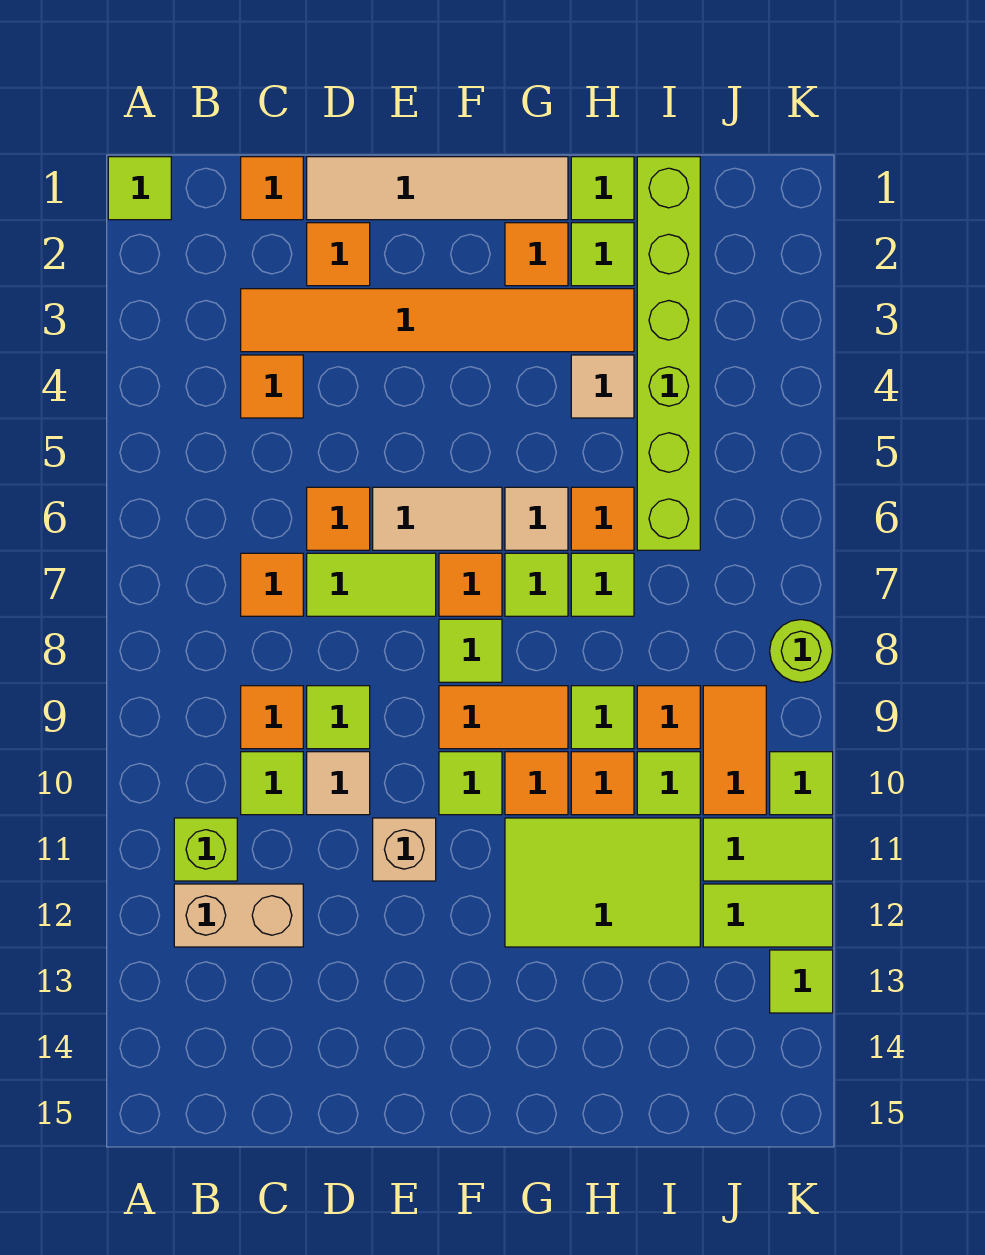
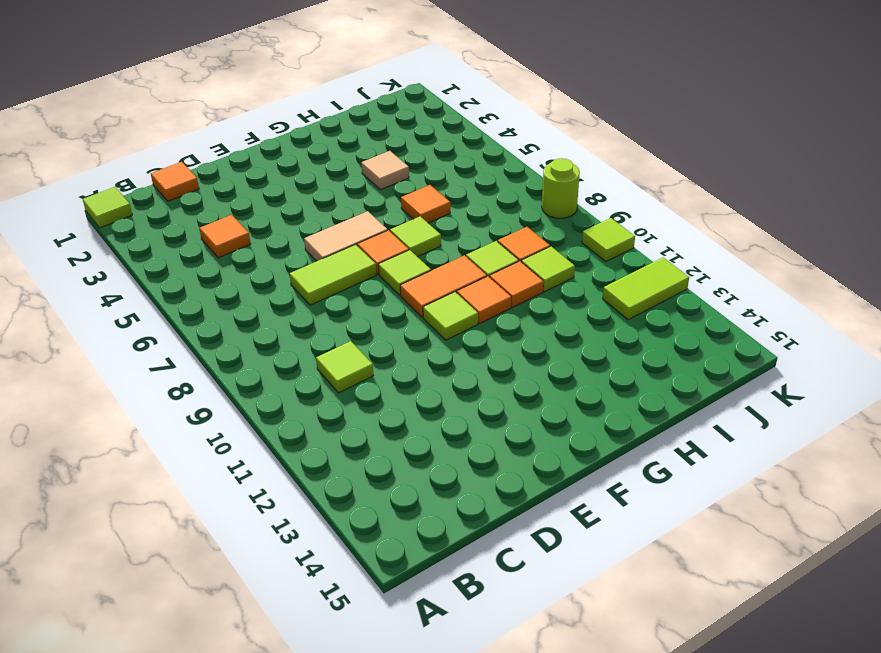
none -> lime 1x1 brick [174,818,237,881]
none -> tan 1x2 brick [174,884,303,947]
none -> orange 1x6 tile [241,289,634,352]
none -> orange 1x1 tile [241,553,303,616]

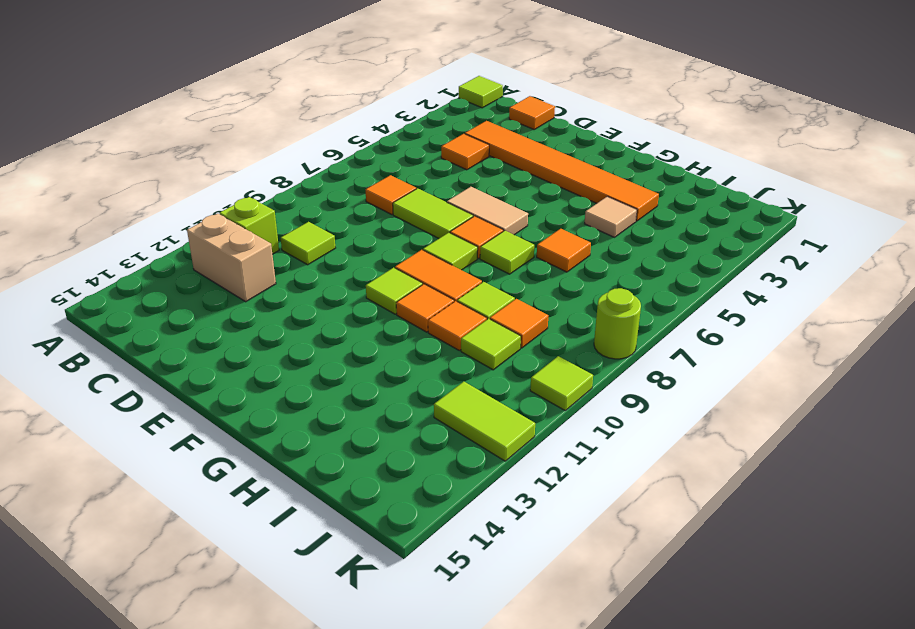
none -> orange 1x1 tile [241,686,303,749]
none -> tan 1x4 tile [307,157,568,220]
none -> orange 1x1 tile [307,223,370,286]
none -> orange 1x1 tile [307,487,370,550]

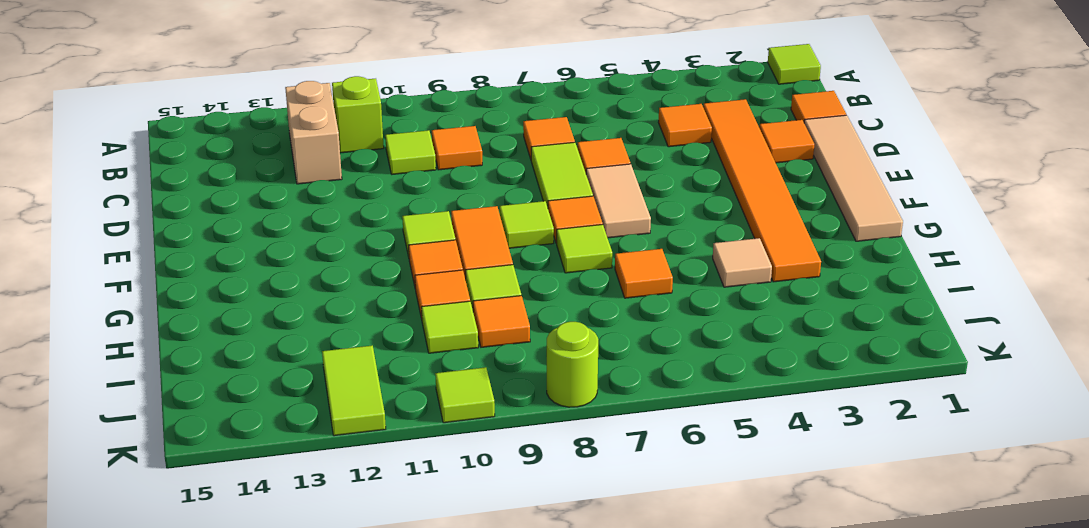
none -> lime 1x1 tile [307,686,370,749]
none -> tan 1x1 tile [307,752,370,815]
none -> tan 1x1 brick [373,818,436,881]
none -> orange 1x1 tile [505,223,568,286]

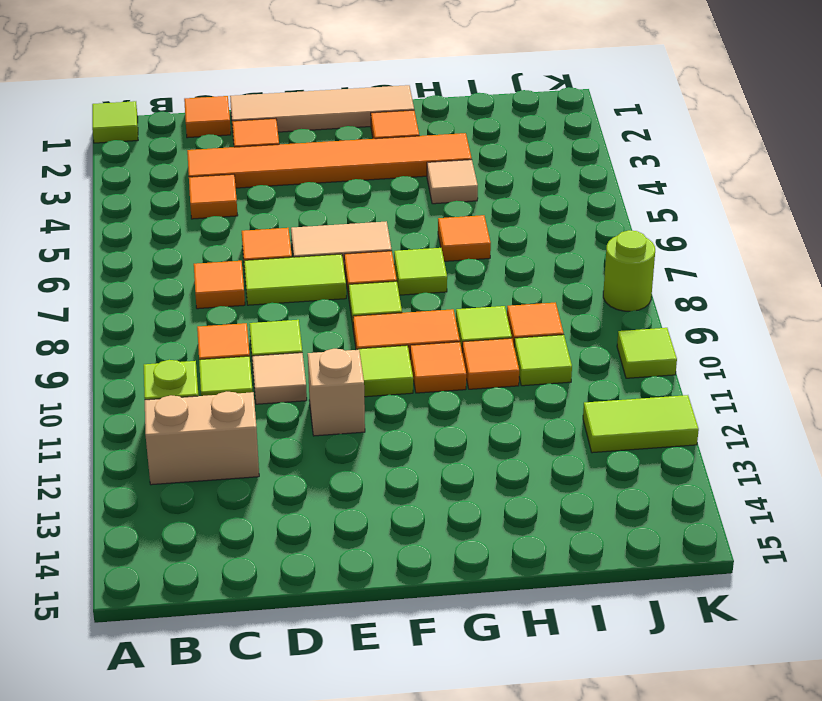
none -> tan 1x1 tile [505,487,568,550]
none -> lime 2x3 tile [505,818,700,947]
none -> lime 1x1 tile [571,157,634,220]
none -> lime 1x1 tile [571,223,634,286]

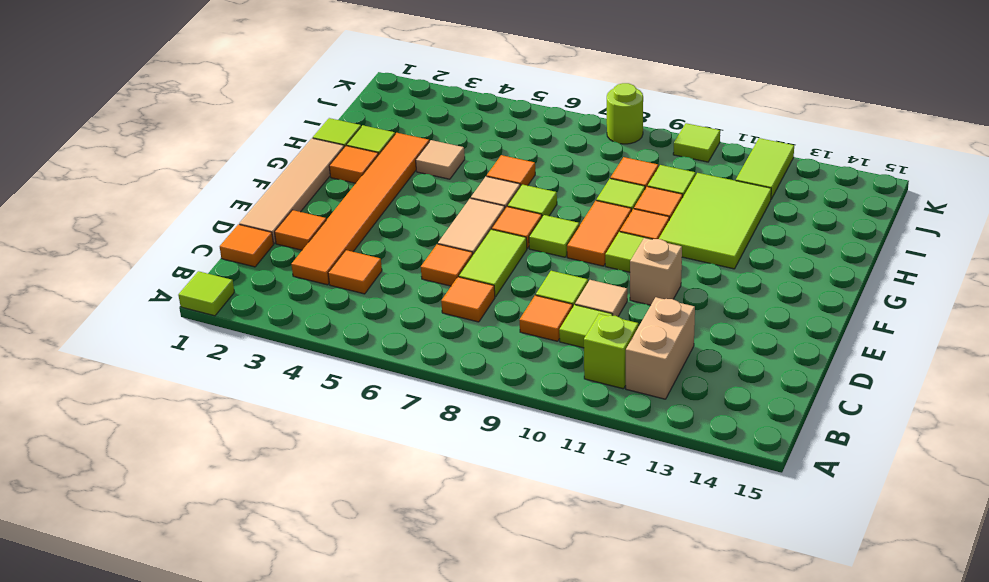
none -> lime 1x1 tile [571,553,634,616]
none -> lime 1x6 brick [637,157,700,550]
none -> orange 1x2 tile [703,686,766,815]
none -> lime 1x2 tile [703,818,833,881]

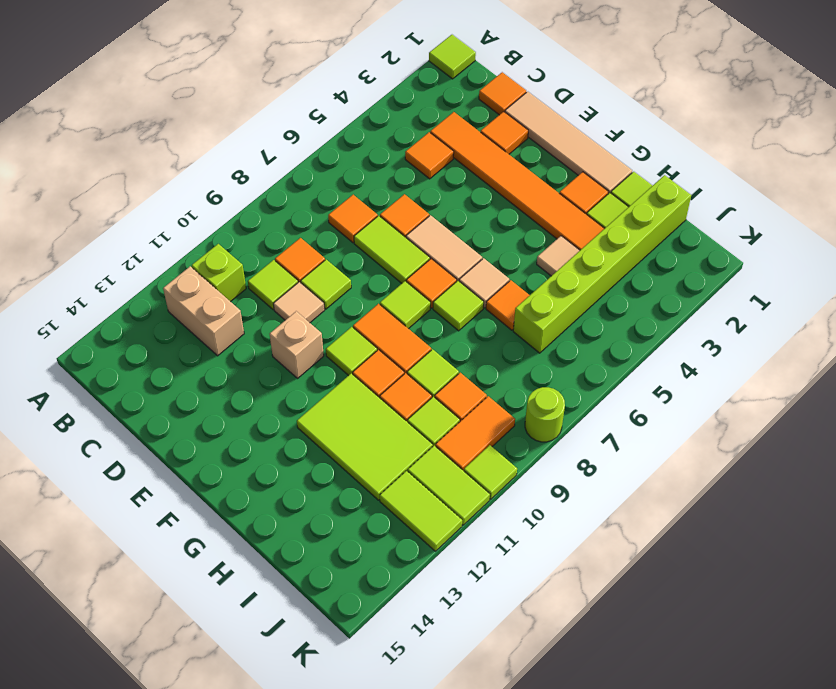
none -> lime 1x1 tile [571,553,634,616]
none -> lime 1x1 tile [770,950,833,1013]

